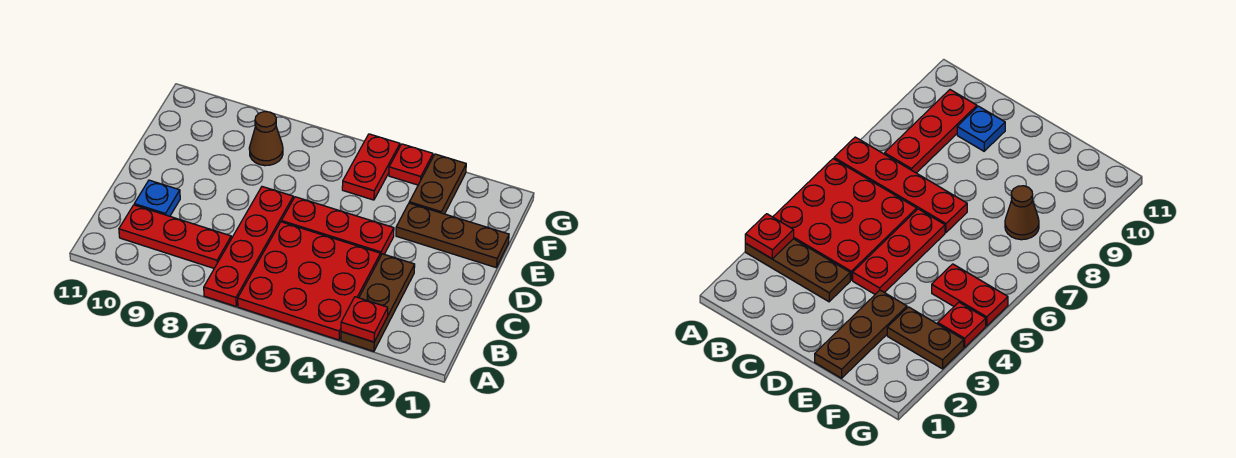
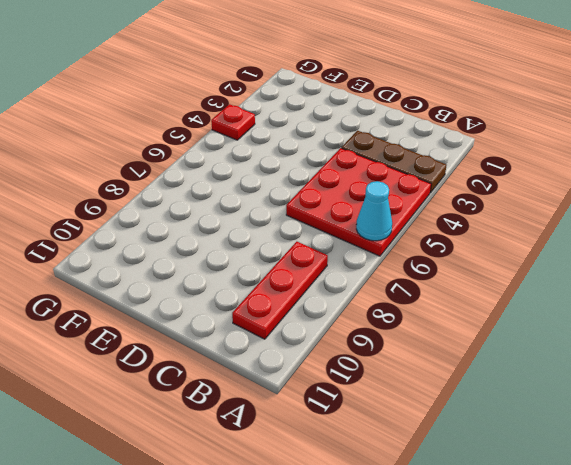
cyan 1x1 cone [356,181,392,241] -> none
none -> red 1x4 plate [204,187,293,306]
none -> blue 1x1 plate [134,180,180,216]
none -> red 1x3 plate [281,197,394,256]

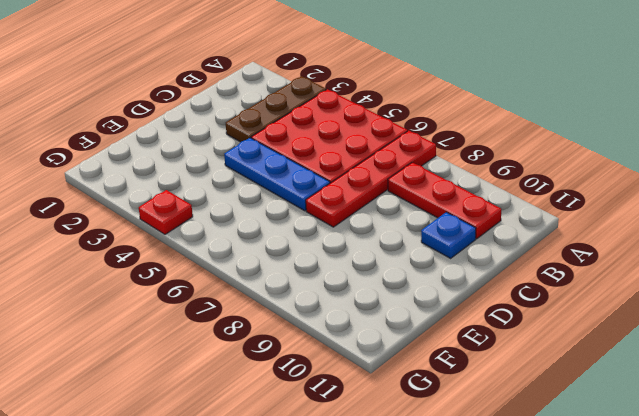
blue 1x3 plate [224,138,330,211] -> red 1x3 plate [281,197,394,256]
none -> brown 1x3 plate [396,203,509,267]
none -> brown 1x2 plate [409,154,466,214]
none -> red 1x2 plate [342,134,400,200]

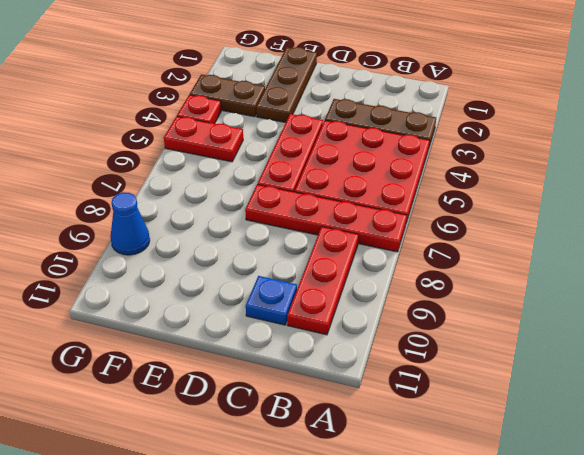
blue 1x1 cone [111,192,150,255] -> none
none -> brown 1x1 cone [249,112,283,166]
none -> red 1x1 plate [341,297,388,342]

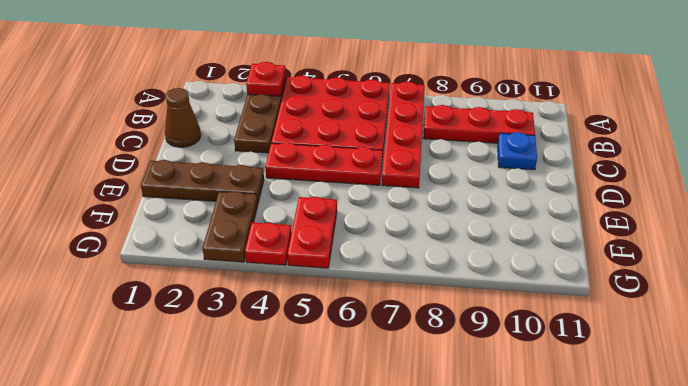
brown 1x1 cone [165,88,201,147] -> brown 1x1 cone moved to [249,112,283,166]

